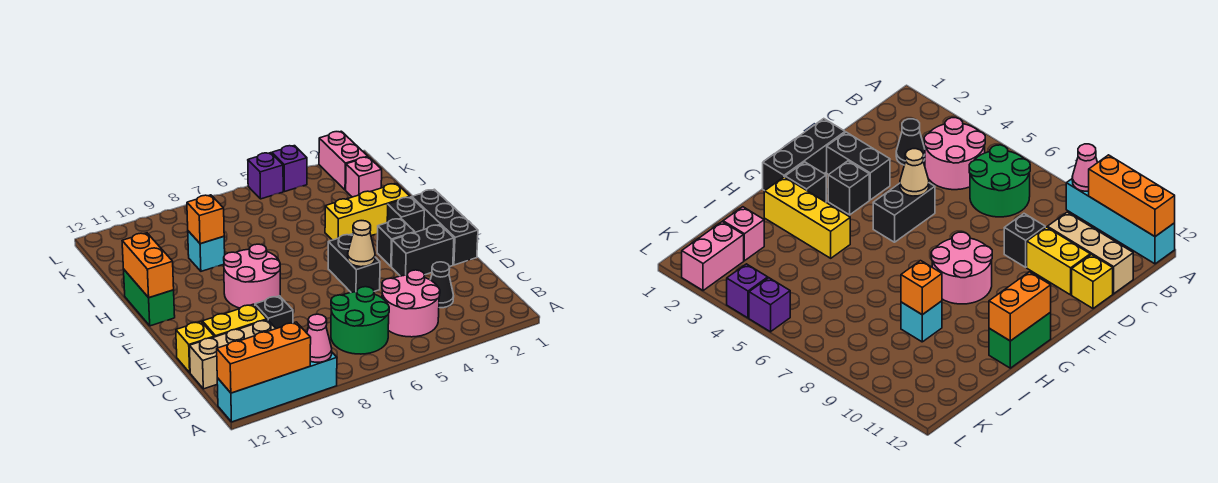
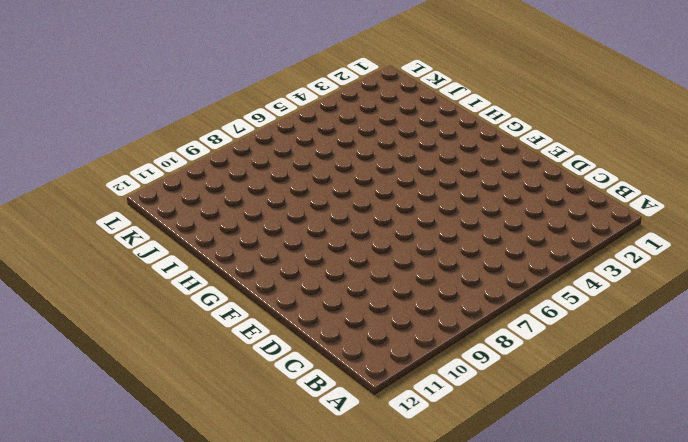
none -> cyan 1x4 brick [217,353,337,422]
none -> pink 2x2 round brick [382,270,440,337]
none -> green 2x2 round brick [331,287,389,354]

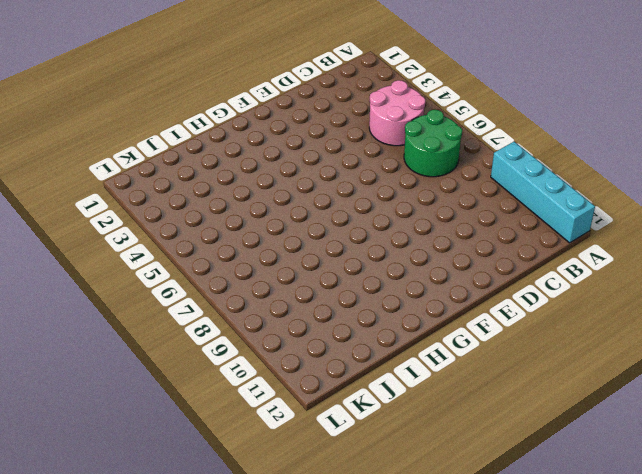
none -> black 1x1 cone [430,262,454,308]
none -> tan 1x3 brick [189,320,276,389]
none -> black 1x1 brick [255,296,293,329]

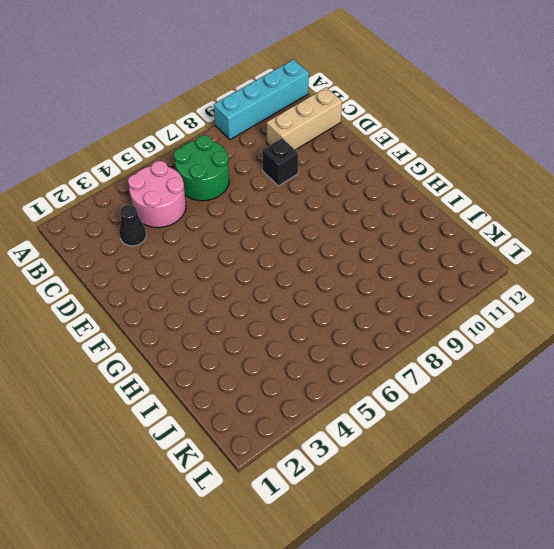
none -> yellow 1x2 brick [202,304,267,337]
none -> yellow 1x1 brick [176,322,214,373]
none -> black 1x3 brick [412,189,478,265]

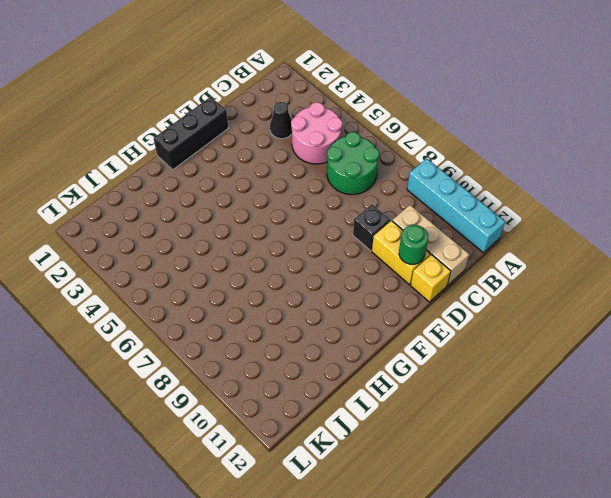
green 1x1 round brick [399,225,428,264] -> none
none -> black 1x2 brick [392,225,454,276]
none -> black 1x2 brick [328,234,380,292]
none -> black 1x1 brick [377,218,415,267]

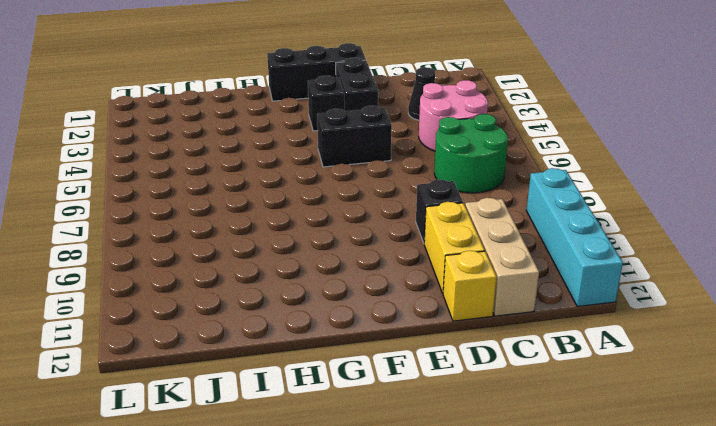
none -> pink 2x2 round brick [224,244,280,308]
none -> black 1x1 brick [387,197,424,232]
none -> green 1x2 brick [124,270,175,326]

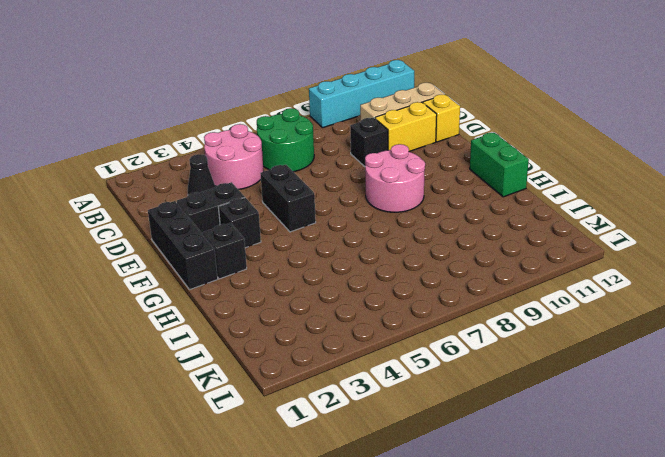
none -> yellow 1x3 brick [325,183,410,240]
none -> cyan 1x1 brick [188,231,225,271]
none -> pink 1x1 brick [346,157,382,197]

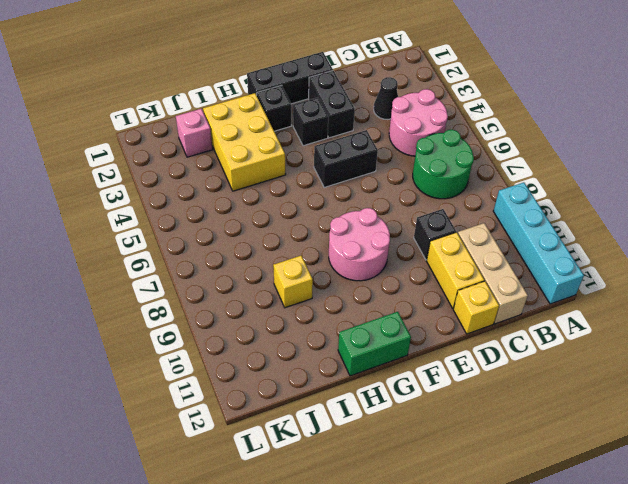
yellow 2x3 brick [203,93,286,191] -> yellow 1x3 brick [325,183,410,240]
yellow 1x1 brick [273,255,313,308] -> cyan 1x1 brick [188,231,225,271]
none -> pink 1x2 brick [319,131,368,190]
none -> purple 1x1 brick [272,146,307,192]
none -> purple 1x1 brick [248,153,283,199]

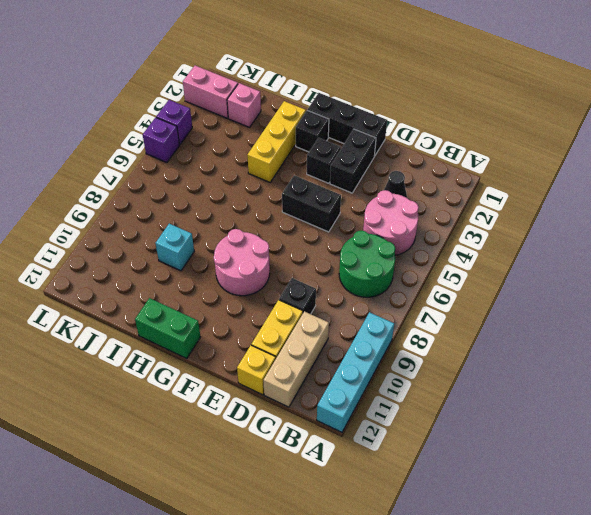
none -> pink 1x1 cone [307,314,332,362]
none -> orange 1x3 brick [217,322,311,393]
none -> tan 1x1 cone [348,221,375,267]

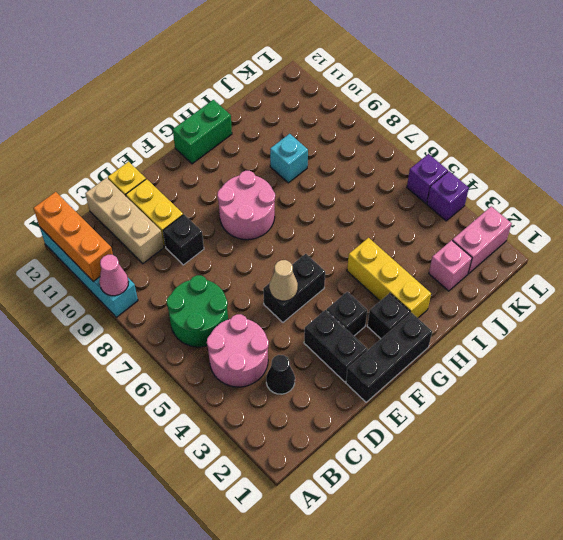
none -> orange 1x2 brick [122,233,174,298]
none -> orange 1x1 brick [187,195,224,244]

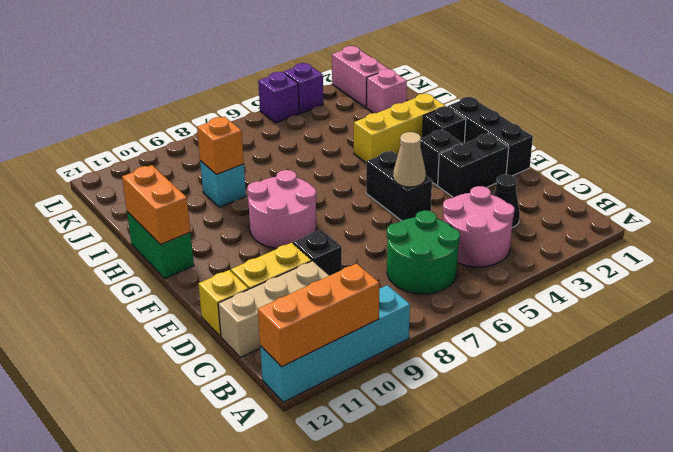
none -> pink 1x1 cone [307,314,332,362]

